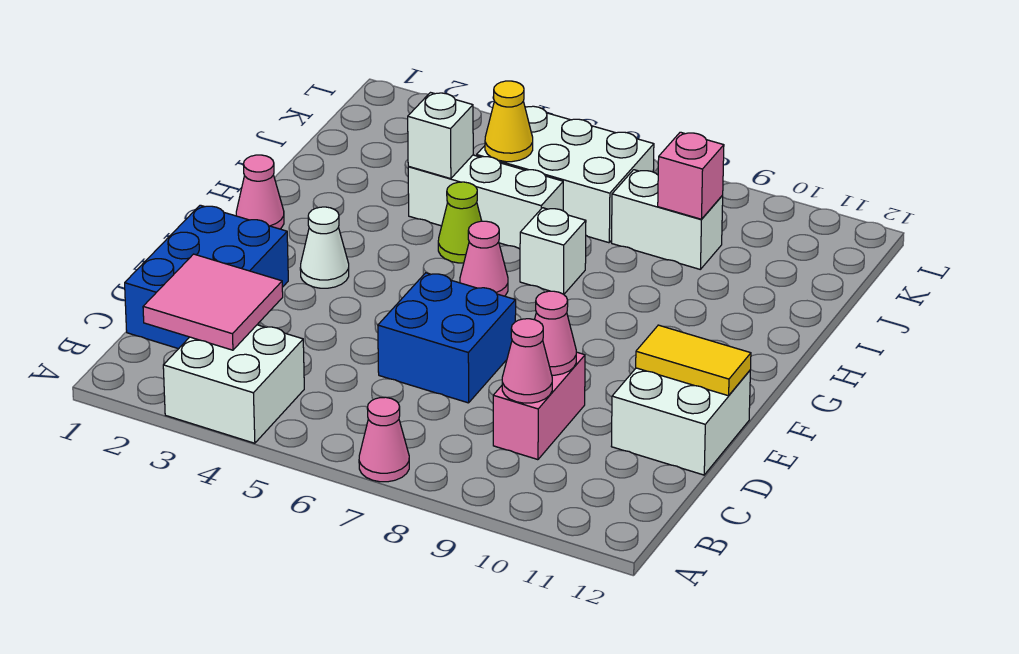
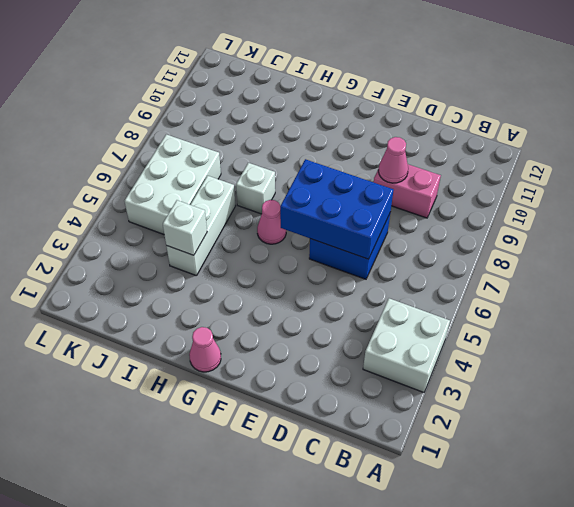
blue 2x3 brick [280,159,394,259] -> blue 2x3 brick moved to [125,205,288,349]
none -> pink 1x1 cone [359,397,409,482]
none -> white 2x2 brick [611,368,750,475]
none -> white 1x1 cone [300,207,349,288]

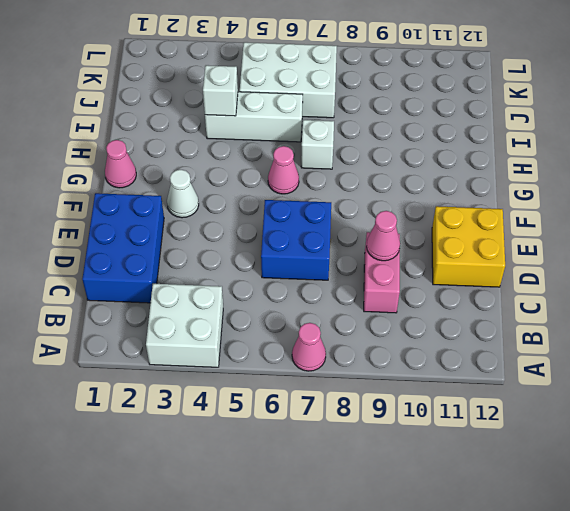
yellow 2x2 brick [432,206,505,287] -> white 2x2 brick [611,368,750,475]
none -> lime 1x1 cone [438,182,482,263]
none -> white 1x2 brick [612,170,723,269]
none -> pink 2x2 tile [143,254,283,350]

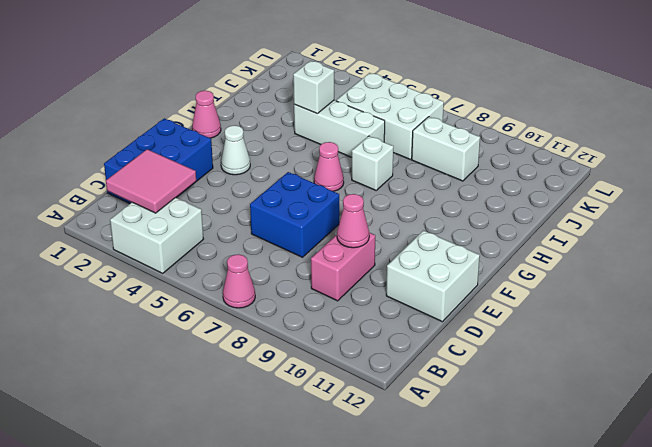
none -> lime 1x1 cone [438,182,482,263]
none -> pink 1x1 cone [502,319,552,403]
none -> yellow 1x2 tile [636,325,751,396]

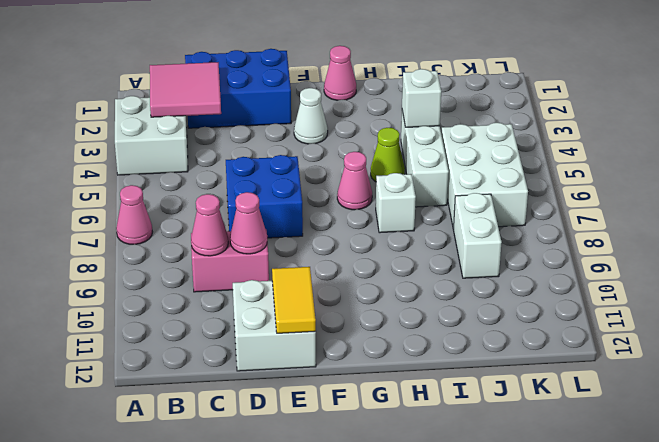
none -> yellow 1x1 cone [485,81,533,162]
none -> pink 1x1 brick [658,132,724,219]

